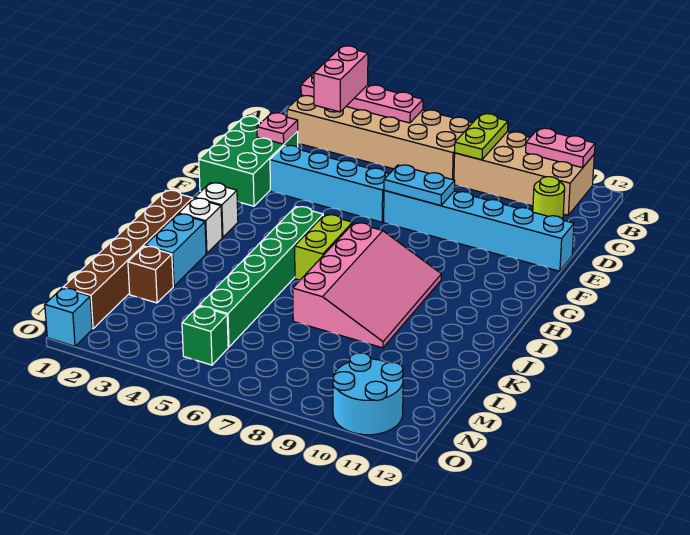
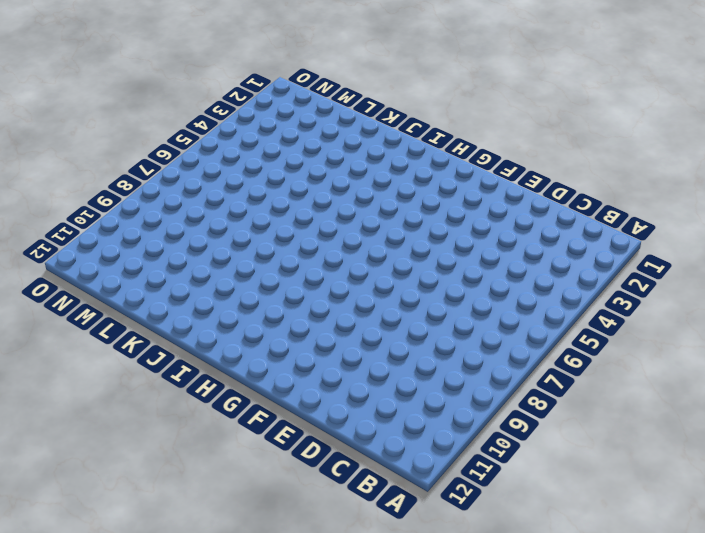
none -> tan 2x6 brick [287,95,472,180]
none -> tan 2x4 brick [454,132,594,215]
none -> lime 1x1 round brick [533,177,565,219]

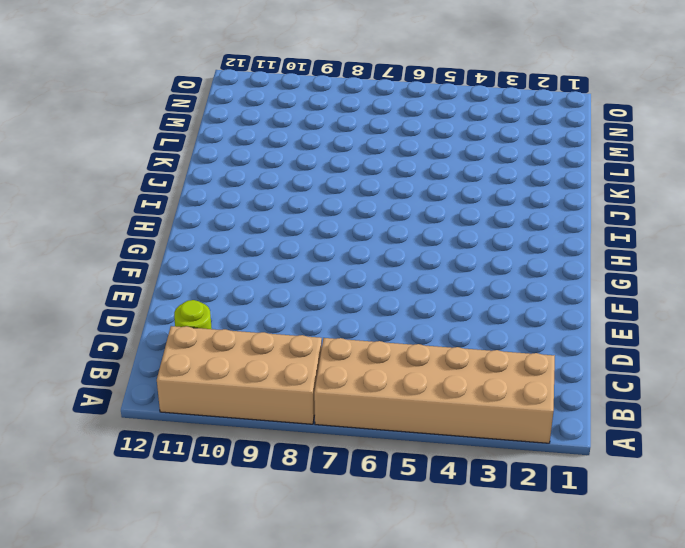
none -> green 2x3 brick [199,116,298,206]
none -> cyan 1x4 brick [270,146,389,222]
none -> cyan 1x6 brick [384,190,574,271]

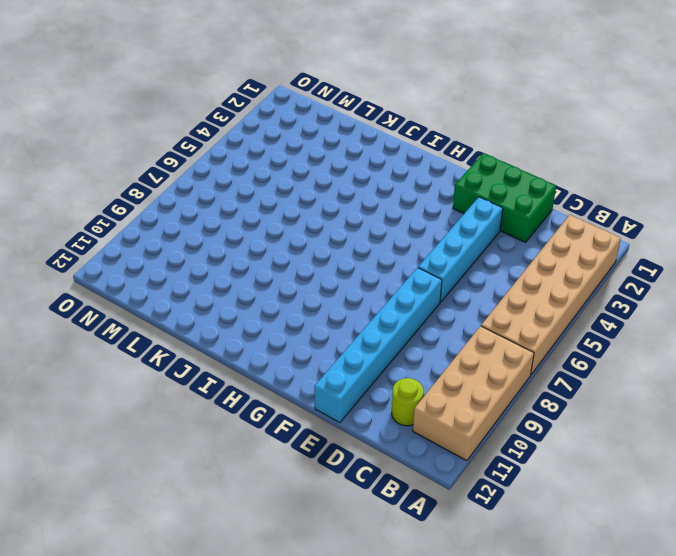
none -> white 1x1 brick [195,183,238,237]
none -> green 1x6 brick [199,207,323,347]
none -> lime 1x2 brick [295,215,353,280]

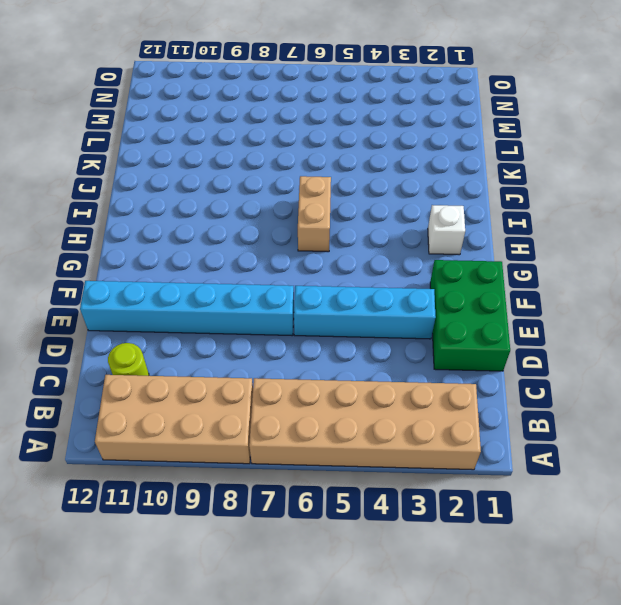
tan 1x2 brick [298,176,331,252] -> lime 1x2 brick [295,215,353,280]
none -> green 1x6 brick [199,207,323,347]
none -> pink 3x4 slope [293,223,441,348]
none -> brown 1x6 brick [63,190,193,329]

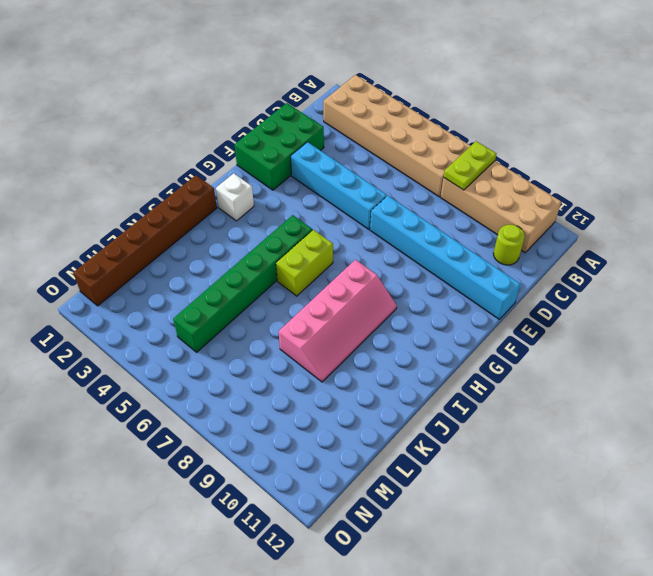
pink 2x4 slope [279,260,397,382] -> pink 3x4 slope [293,223,441,348]
none -> white 1x1 brick [179,198,222,253]
none -> cyan 1x2 brick [145,214,206,286]
none -> brown 1x1 brick [128,246,173,303]

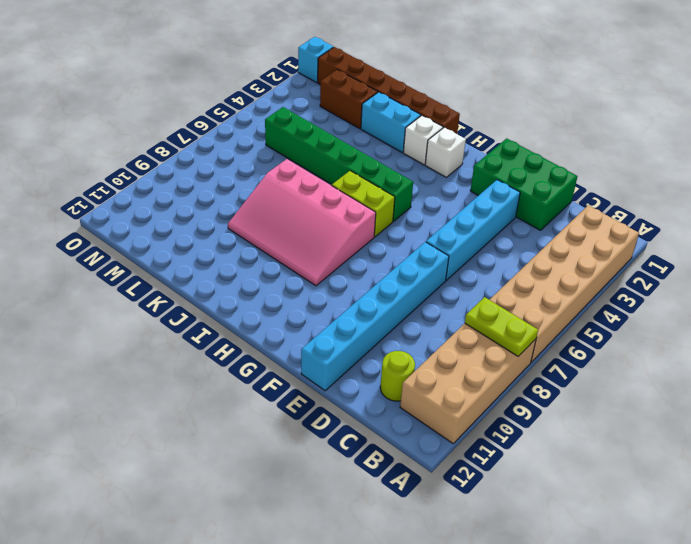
brown 1x2 brick [320,70,378,129] -> brown 1x1 brick [128,246,173,303]
none -> green 1x1 brick [182,306,228,365]
none -> cyan 2x2 round brick [333,353,403,435]
none -> pink 1x4 plate [301,73,423,123]

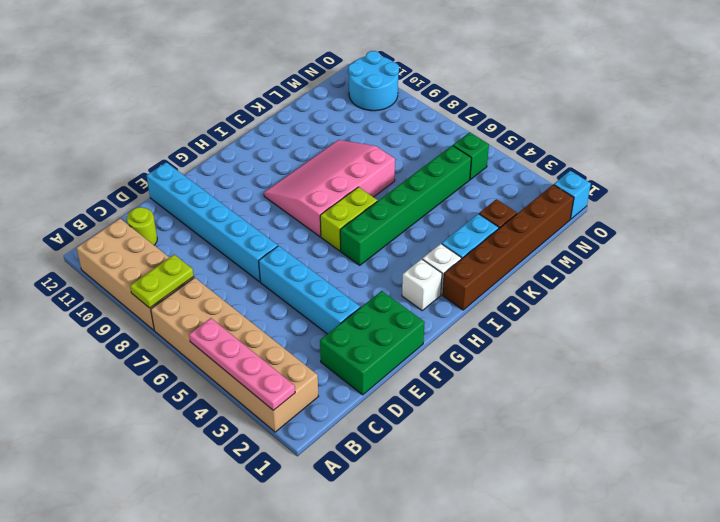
none -> pink 1x2 plate [526,128,595,168]
none -> pink 1x1 plate [257,113,298,144]
none -> cyan 1x2 plate [384,165,455,206]

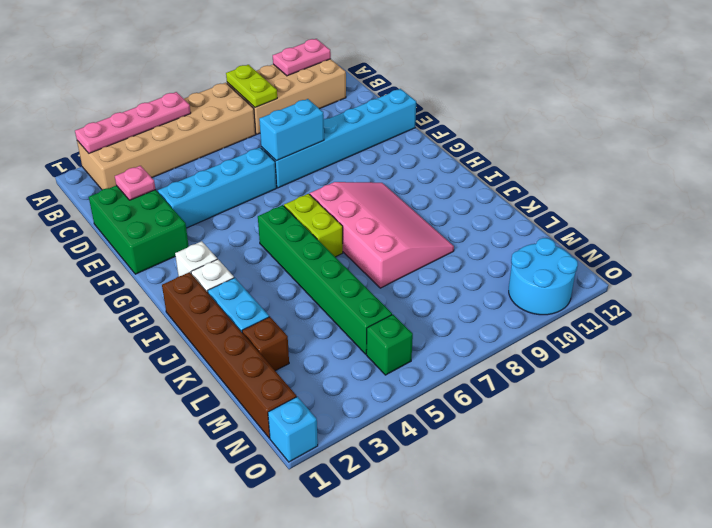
cyan 1x2 brick [259,99,324,161] -> cyan 1x2 plate [384,165,455,206]
none -> lime 1x1 round brick [533,177,565,219]
none -> pink 1x2 brick [314,46,368,112]

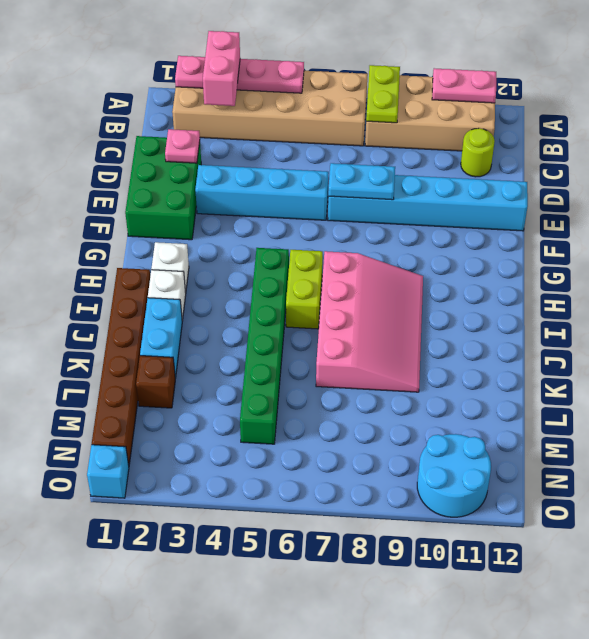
none -> green 1x1 brick [182,306,228,365]

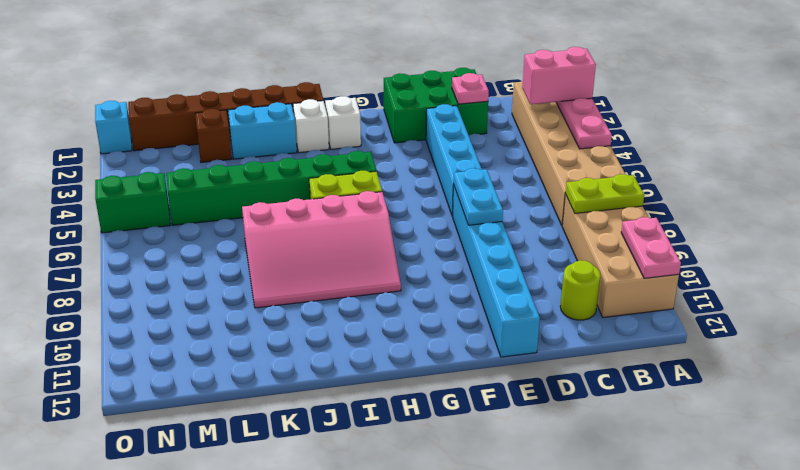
green 1x2 brick [95,172,170,233] -> green 1x1 brick [182,306,228,365]
none -> cyan 2x2 round brick [333,353,403,435]

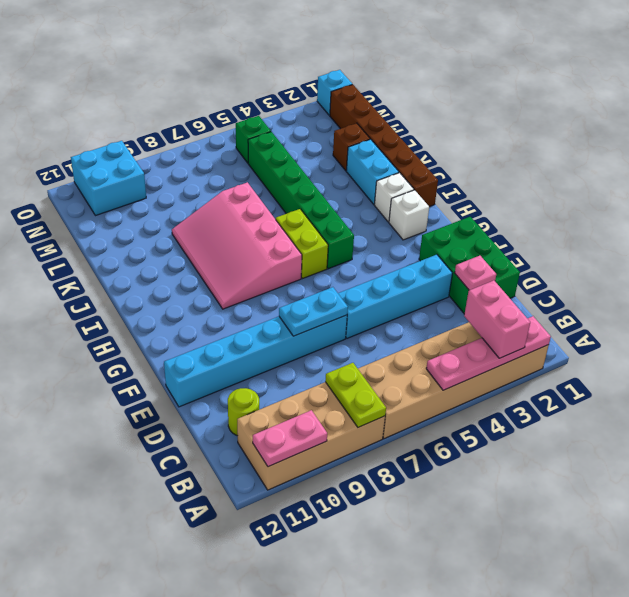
cyan 2x2 brick [71,141,146,216] -> cyan 2x2 round brick [333,353,403,435]

